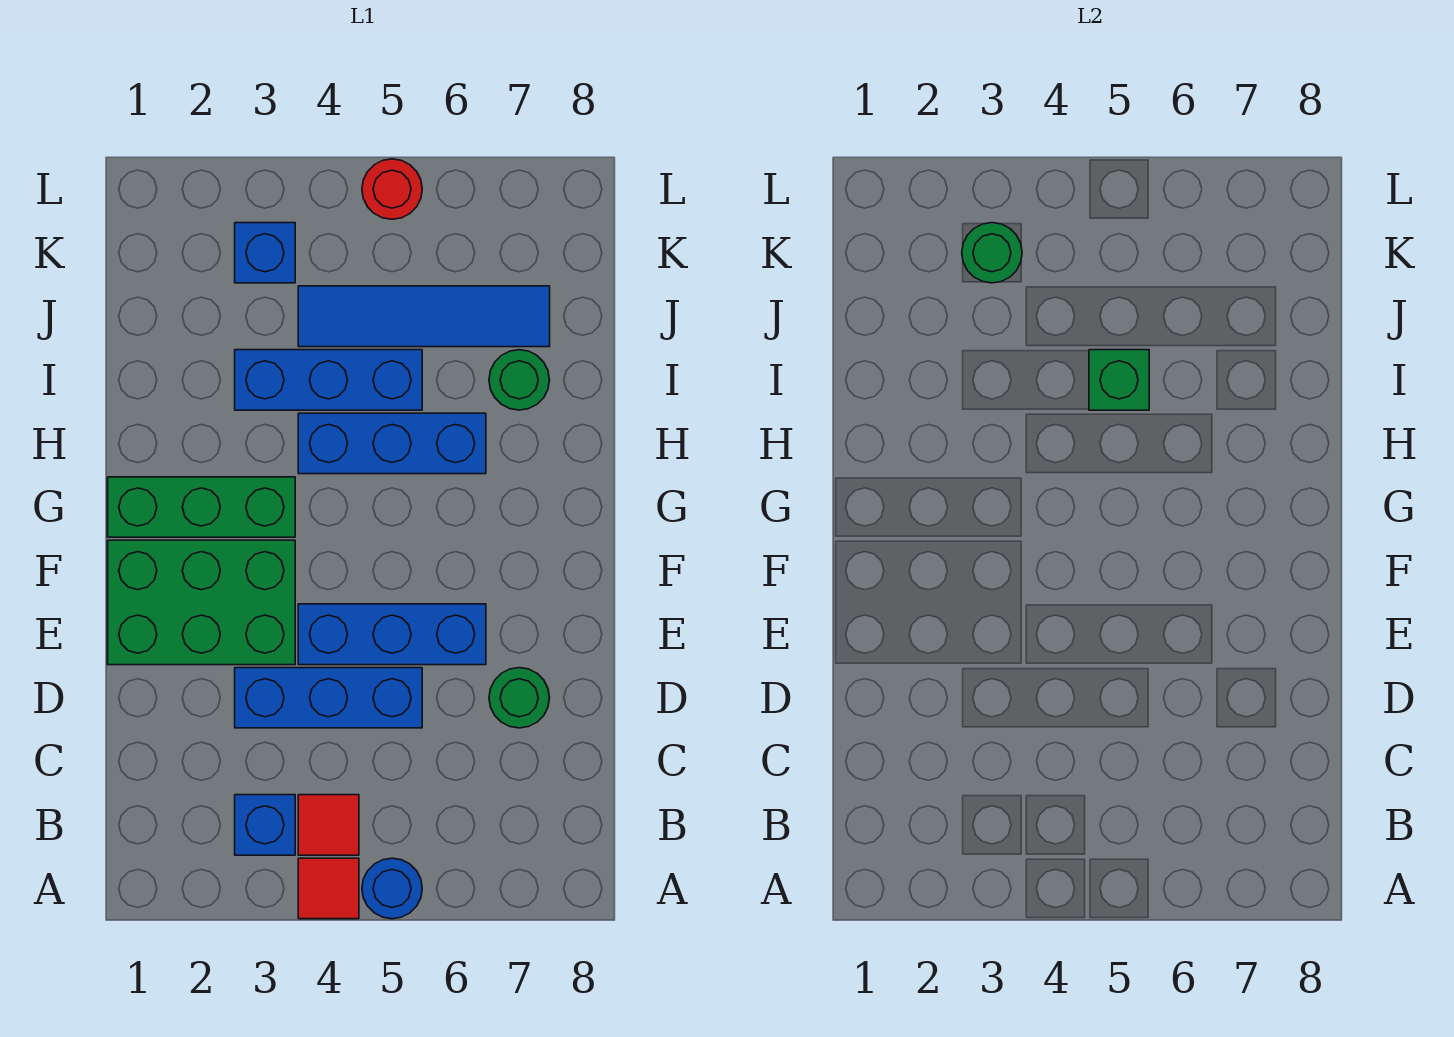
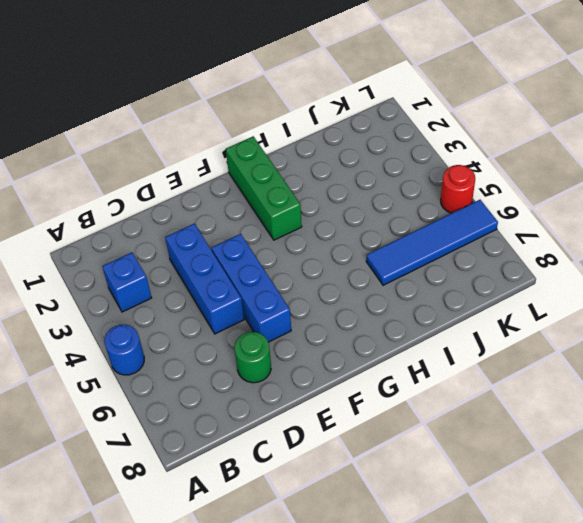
blue 1x4 tile [366,200,498,285] -> blue 1x4 tile turned to [298,286,550,347]
none -> red 1x1 tile [298,858,359,919]
none -> red 1x1 tile [298,795,359,855]
none -> green 2x3 brick [108,540,295,665]

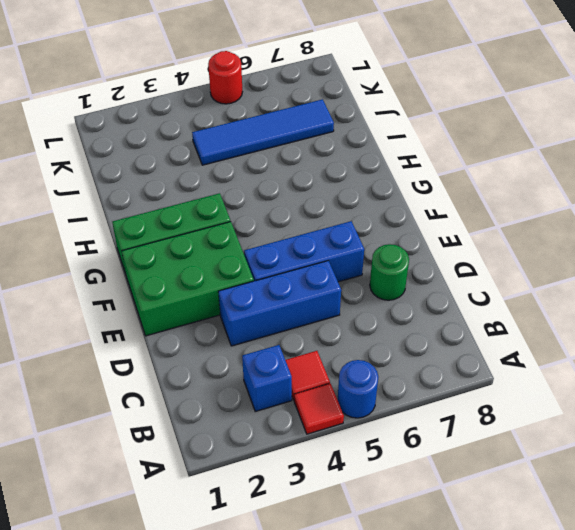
none -> blue 1x3 brick [298,413,486,474]
none -> blue 1x3 brick [235,350,422,410]
none -> green 1x1 round brick [489,350,549,410]

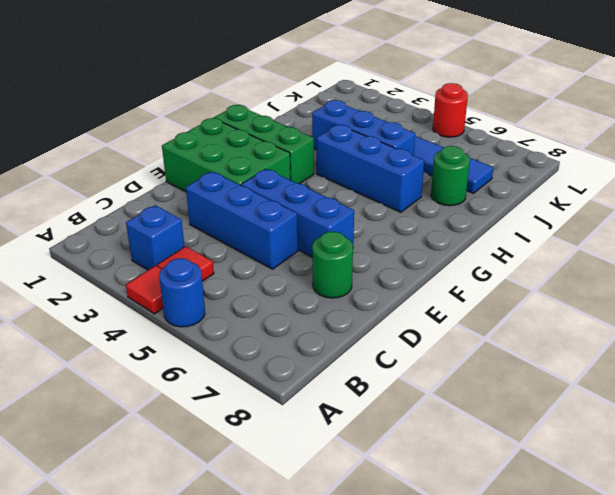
none -> blue 1x1 brick [235,223,295,283]
none -> green 1x1 brick [1089,350,1149,410]
none -> green 1x1 round brick [962,223,1022,283]

